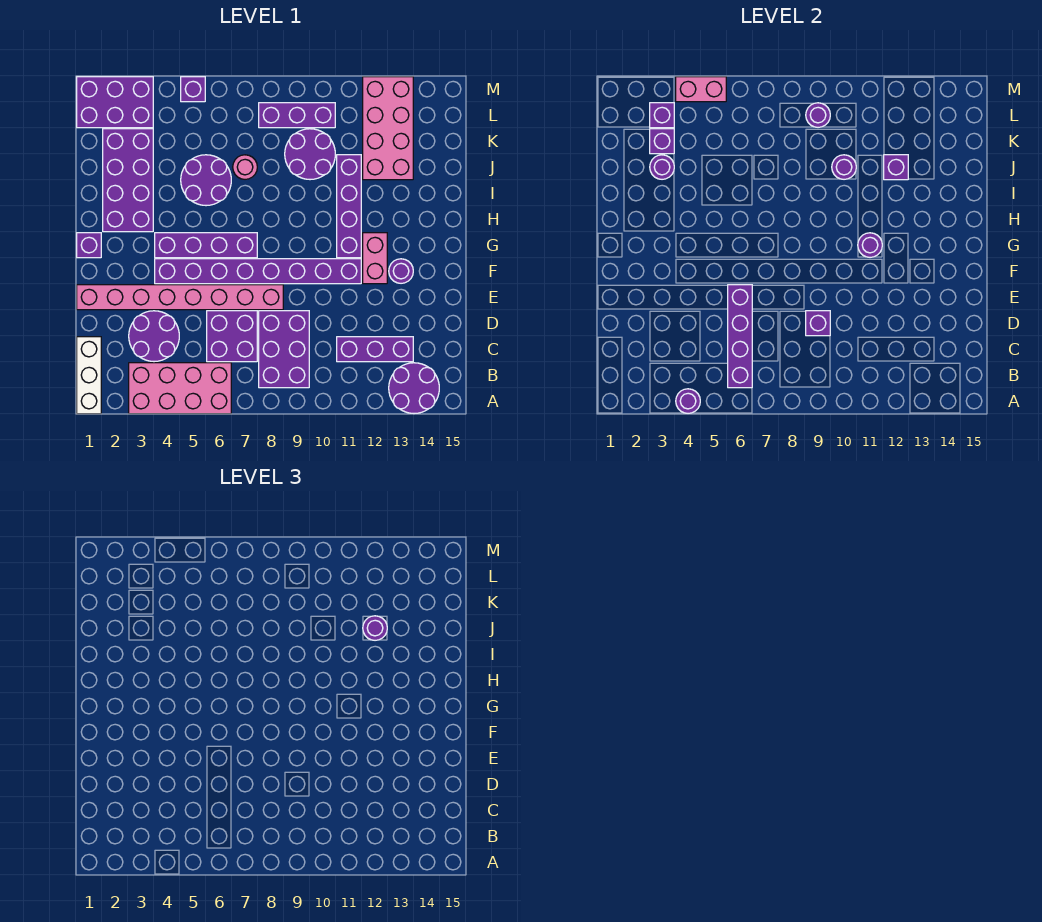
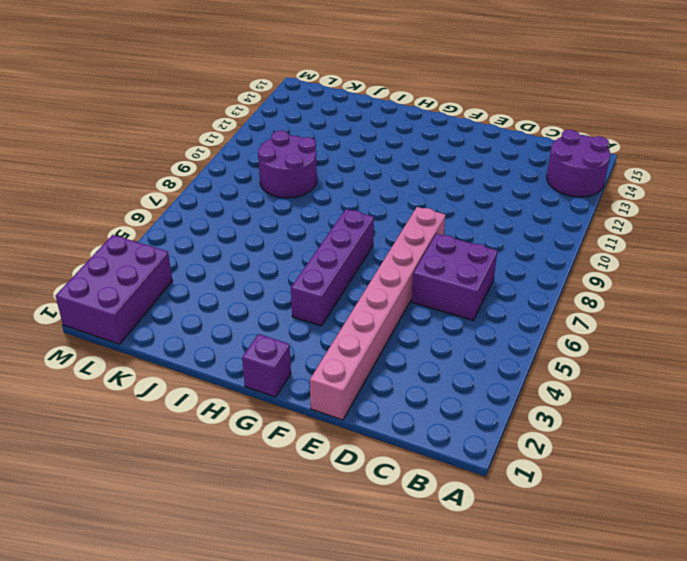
none -> white 1x3 brick [77,337,101,414]
none -> pink 2x4 brick [129,363,231,414]
none -> purple 2x3 brick [259,311,309,388]
none -> purple 2x2 round brick [129,311,179,362]

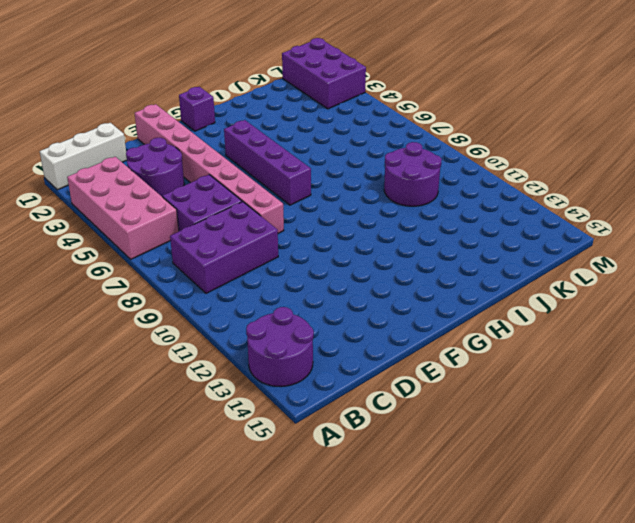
none -> purple 1x3 brick [337,337,413,362]
none -> purple 1x8 brick [155,259,361,284]
none -> pink 1x2 brick [363,233,387,284]
none -> purple 1x1 round brick [389,259,413,283]

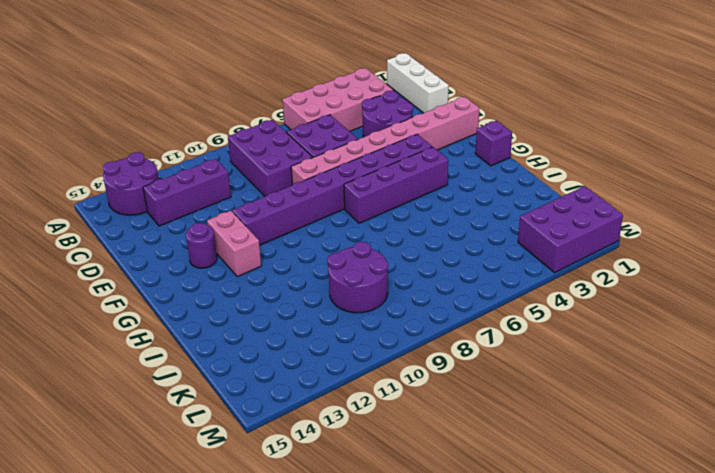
none -> purple 1x4 brick [337,155,361,258]
none -> purple 2x4 brick [103,129,153,232]
none -> purple 2x2 round brick [181,155,231,206]
none -> pink 1x1 round brick [233,155,257,179]

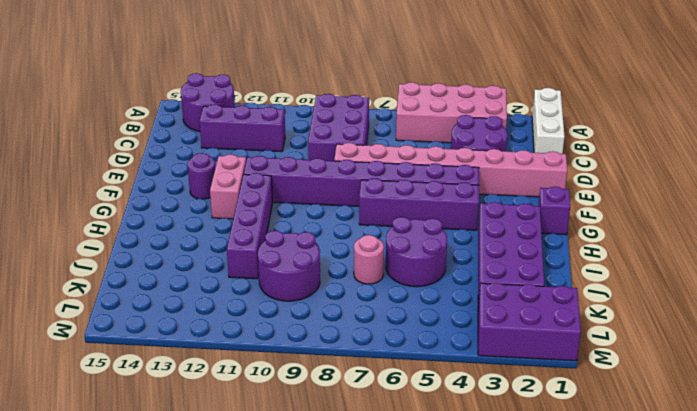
none -> purple 2x2 brick [207,311,257,362]
none -> pink 2x4 brick [363,77,413,180]
none -> purple 1x3 brick [259,103,335,128]
none -> purple 1x1 brick [181,77,205,102]

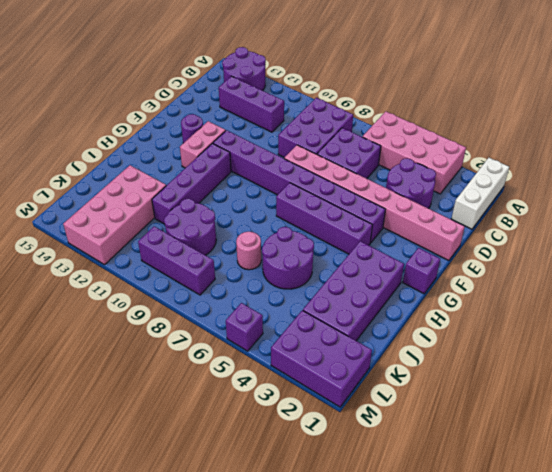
none -> purple 1x1 round brick [676,389,700,413]
none -> purple 1x4 brick [728,285,752,388]
none -> purple 1x1 brick [806,311,830,336]
none -> purple 1x1 round brick [858,233,882,257]

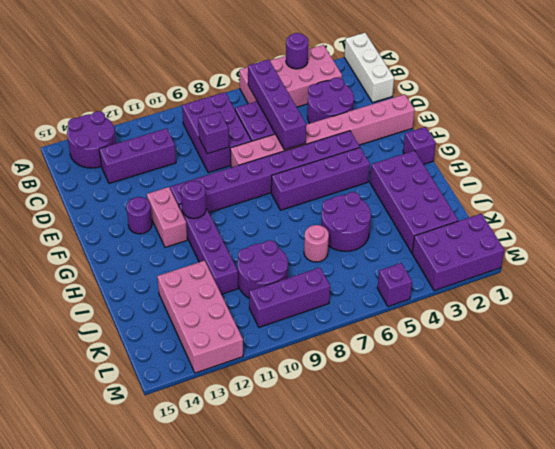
none -> purple 1x1 round brick [650,155,674,179]
none -> purple 1x1 round brick [832,155,856,179]
none -> purple 1x1 brick [884,155,908,180]
none -> purple 1x1 brick [650,129,674,154]

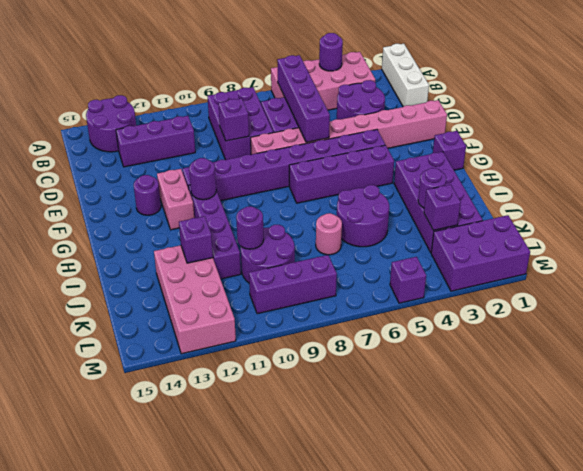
none -> purple 1x1 brick [650,103,674,128]
none -> purple 1x1 round brick [806,103,830,127]
none -> pink 1x2 brick [676,77,726,102]
none -> purple 1x1 round brick [363,616,387,640]

